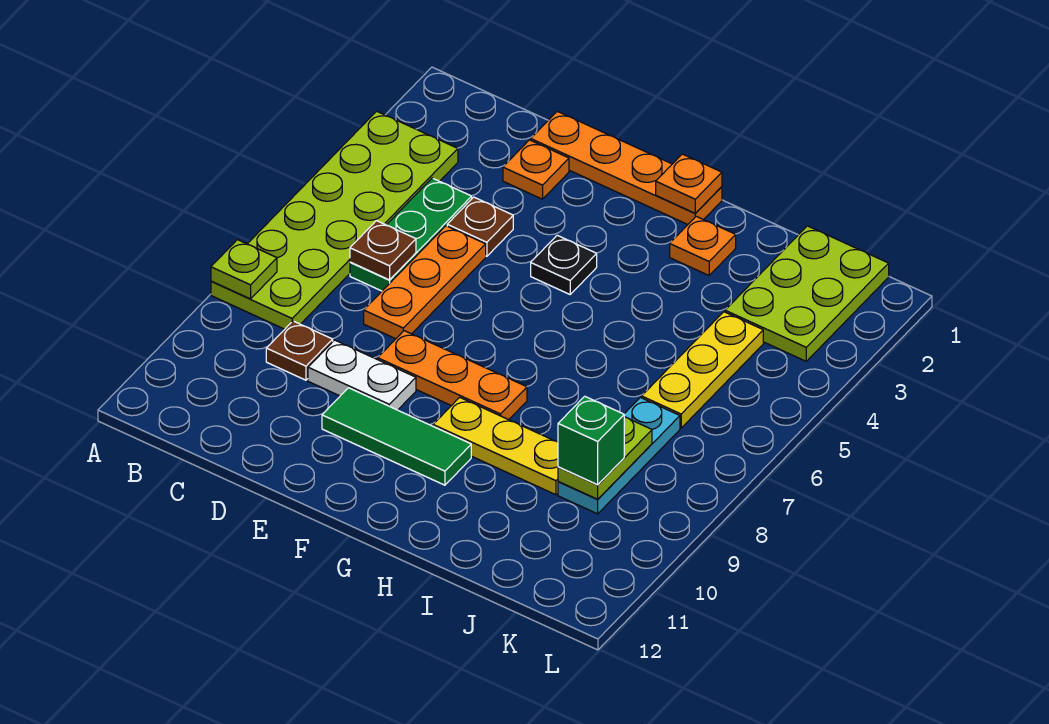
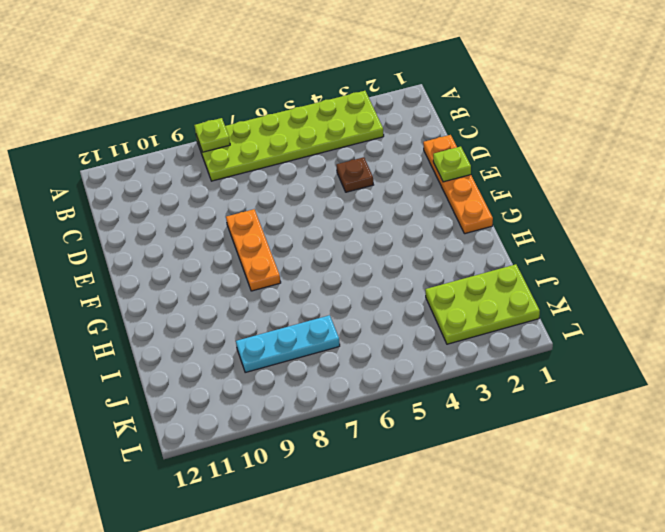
lime 1x1 plate [433,147,471,182] -> none
none -> green 1x3 plate [350,178,472,291]
none -> brown 1x1 plate [266,321,333,380]
none -> orange 1x1 plate [503,140,569,199]

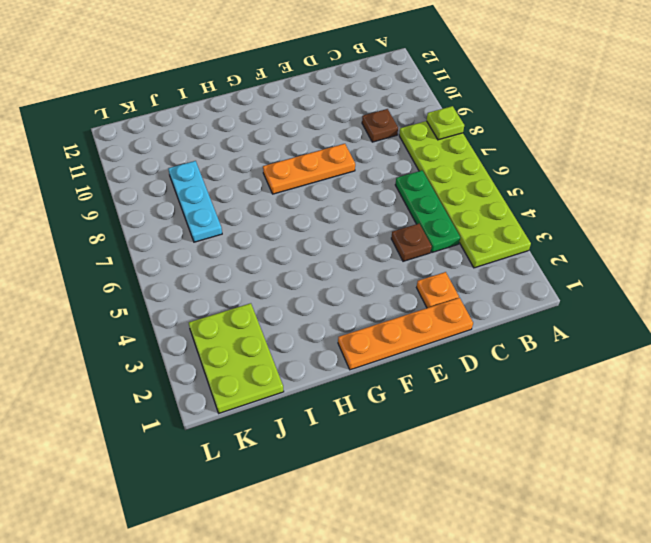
none -> orange 1x3 plate [364,226,486,339]
none -> white 1x2 plate [308,340,416,410]
none -> green 1x3 tile [322,388,471,485]

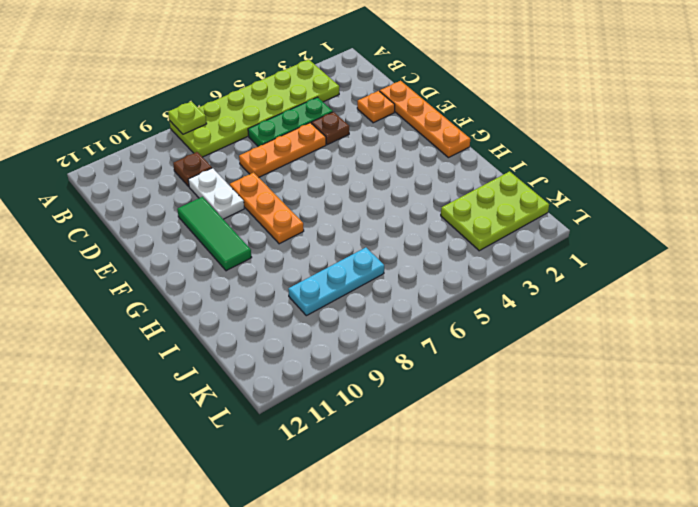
none -> black 1x1 plate [531,235,597,294]
none -> yellow 1x3 plate [433,397,558,495]
none -> orange 1x1 plate [670,216,736,275]

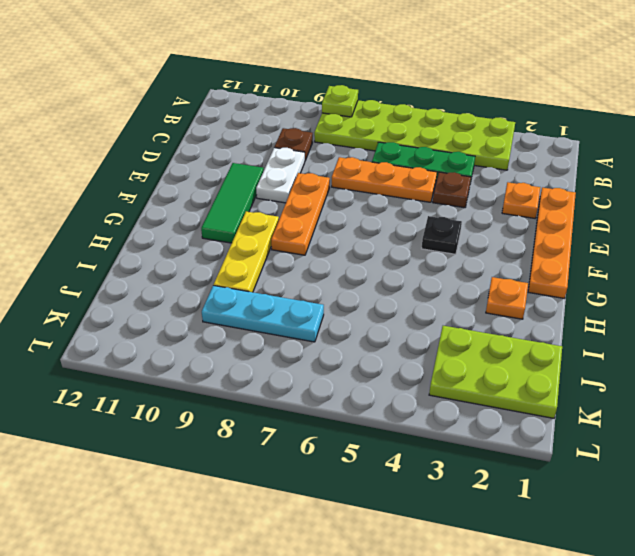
none -> yellow 1x3 plate [642,312,763,428]
none -> brown 1x1 plate [350,221,416,280]
none -> orange 1x1 plate [656,154,722,213]

